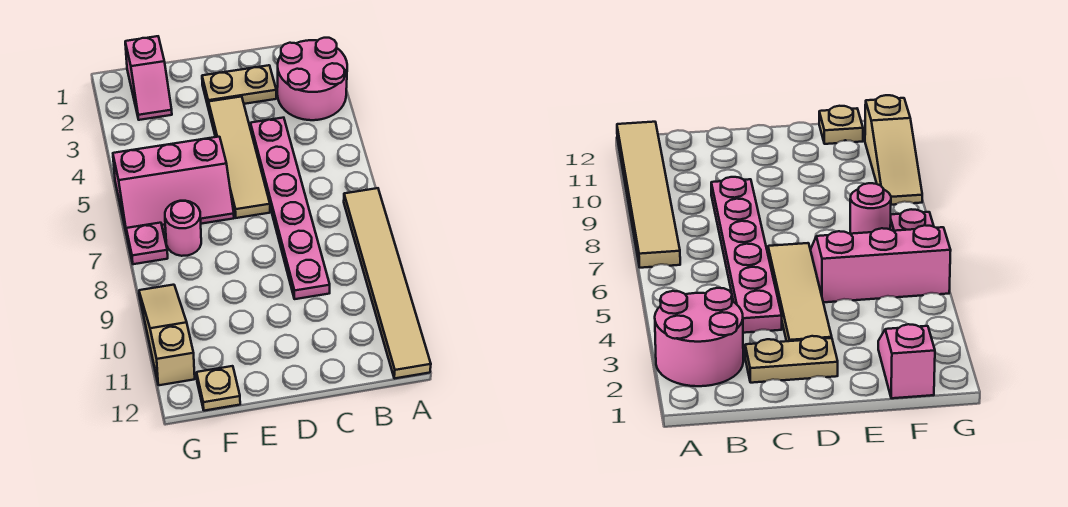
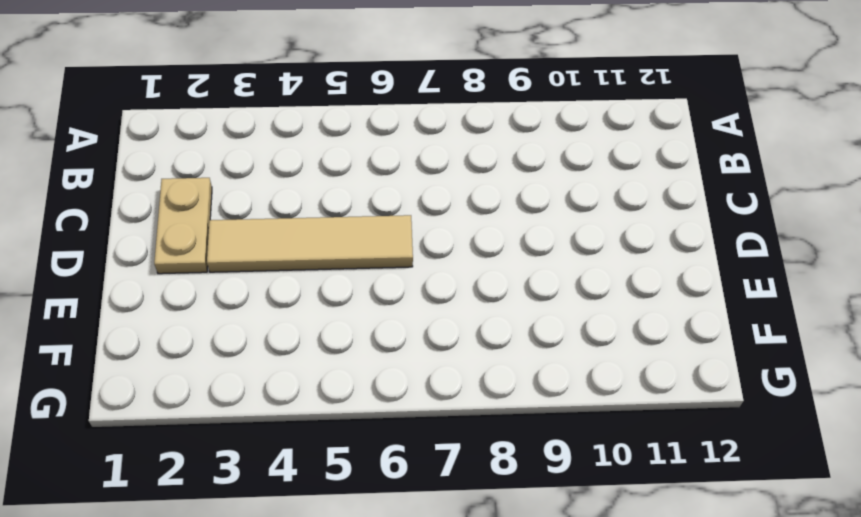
none -> pink 2x2 round brick [277,38,347,120]
none -> tan 1x6 tile [344,188,431,379]

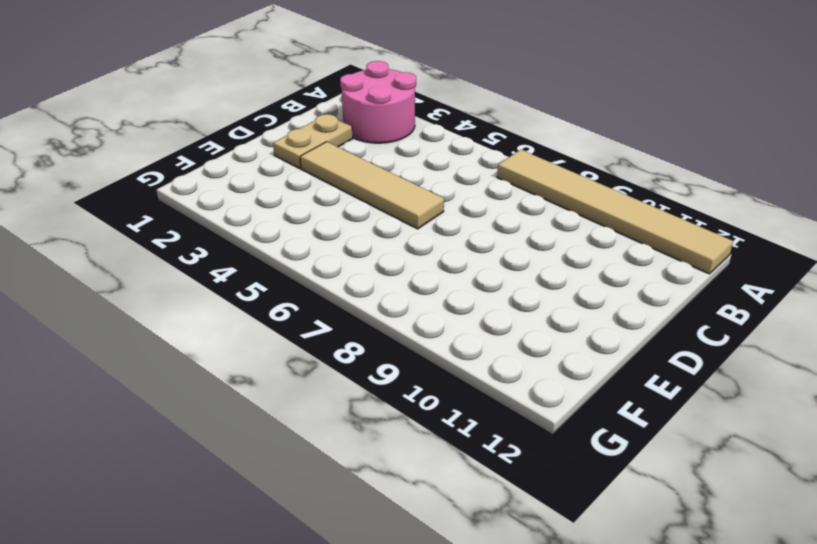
none -> pink 1x6 plate [250,118,330,299]
none -> pink 2x3 slope [113,137,234,235]

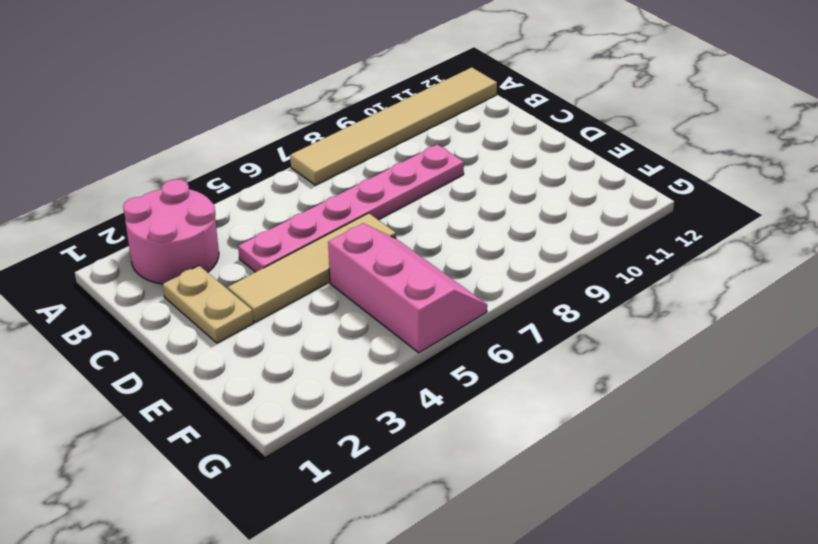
none -> pink 1x2 slope [125,36,172,120]
none -> pink 1x1 round brick [165,201,201,256]

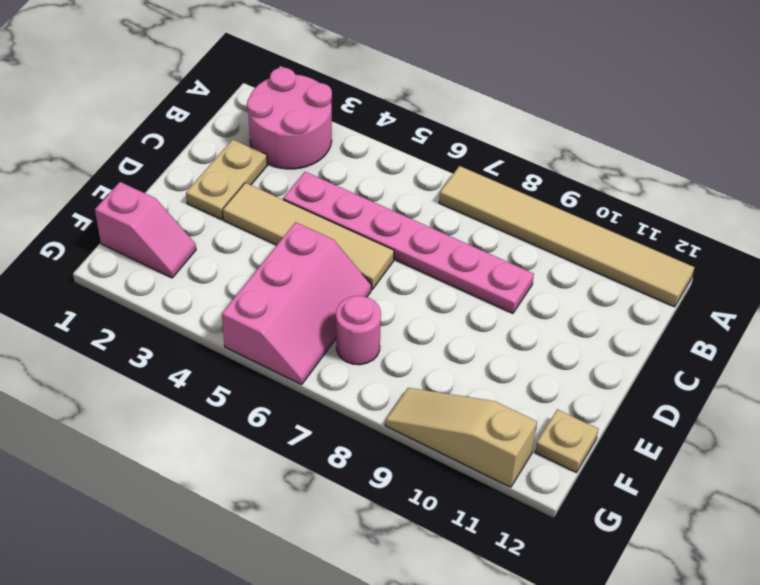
none -> pink 1x1 plate [126,223,168,264]

